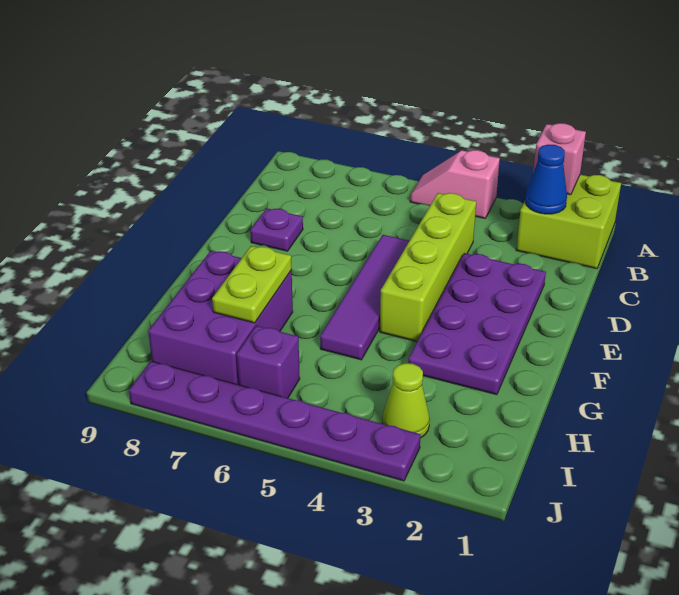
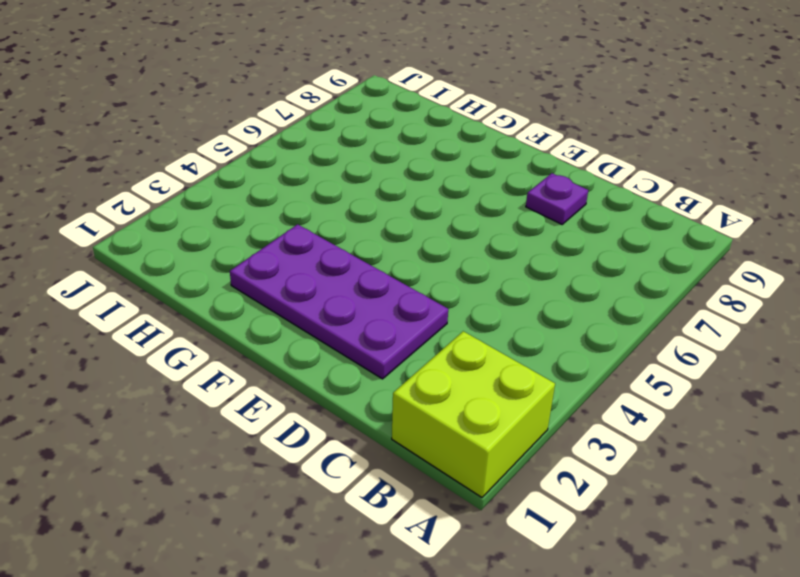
none -> pink 1x2 slope [410,150,500,218]
none -> lime 1x4 brick [380,193,476,342]
none -> purple 1x4 tile [320,235,409,360]

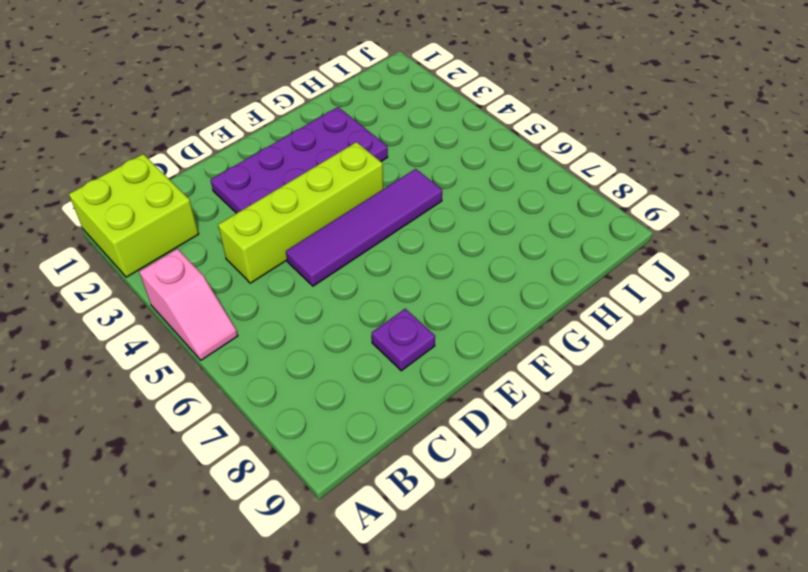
none -> purple 2x3 brick [148,251,293,385]
none -> lime 1x1 cone [382,363,430,438]
none -> purple 1x1 brick [237,326,300,398]

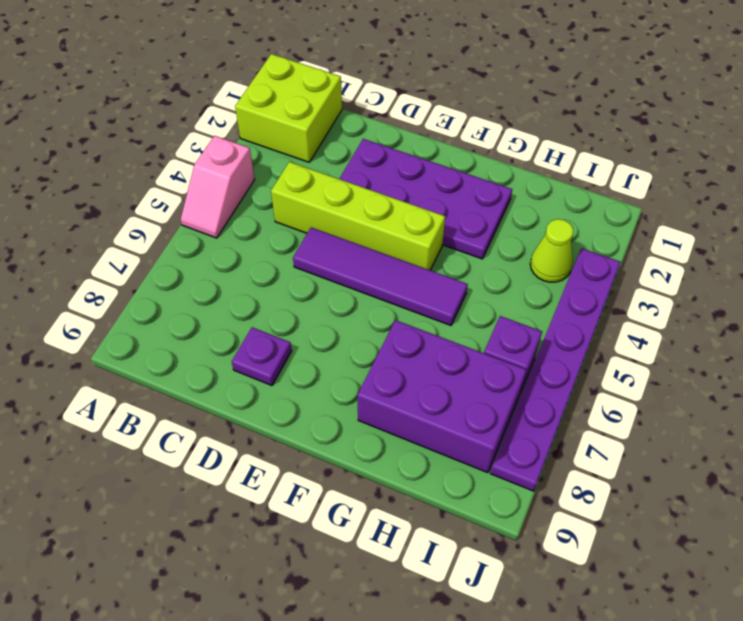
none -> pink 1x1 brick [533,123,586,195]
none -> blue 1x1 cone [525,144,567,214]
none -> lime 1x2 plate [212,246,292,323]

